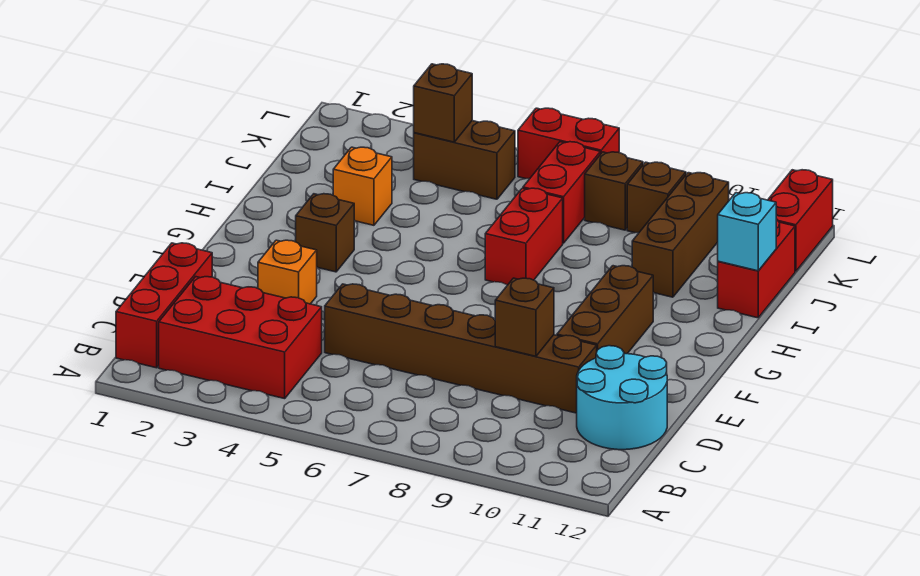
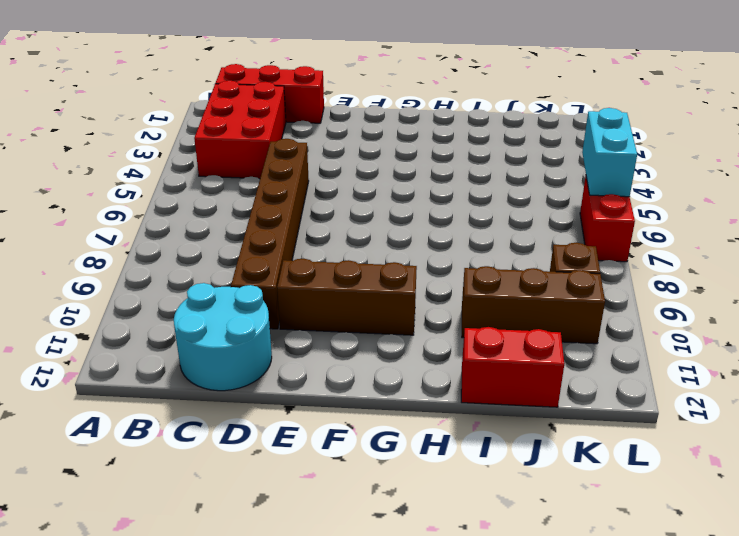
cyan 1x2 brick [582,108,637,197] -> none
none -> orange 1x1 brick [258,240,317,304]
none -> brown 1x1 brick [296,194,354,272]
none -> red 1x2 brick [485,188,563,285]

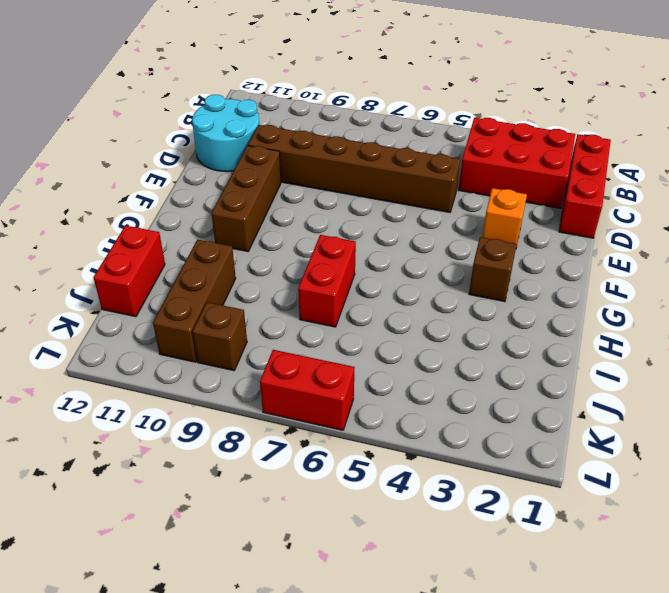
none -> orange 1x1 brick [333,147,392,225]
none -> red 1x2 brick [523,142,600,243]
none -> brown 1x2 brick [414,121,515,199]

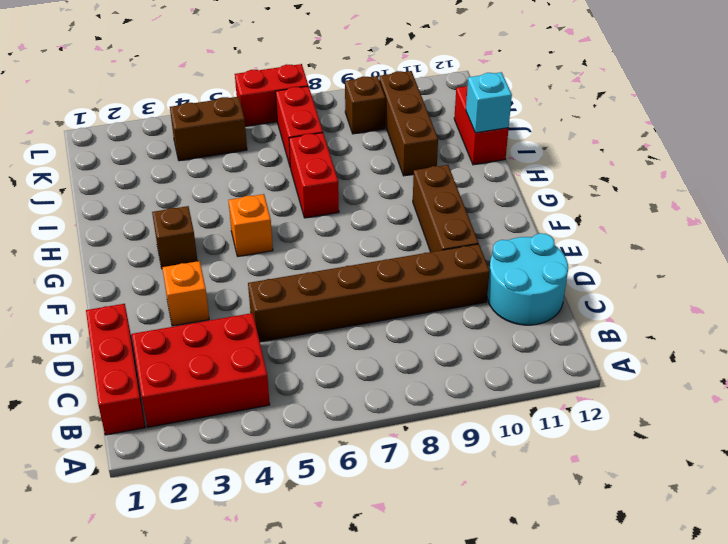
orange 1x1 brick [228,194,273,256] -> orange 1x1 brick moved to [333,147,392,225]
none -> brown 1x1 brick [585,152,643,230]
none -> red 1x2 brick [768,170,833,271]
none -> brown 1x1 brick [495,278,554,356]

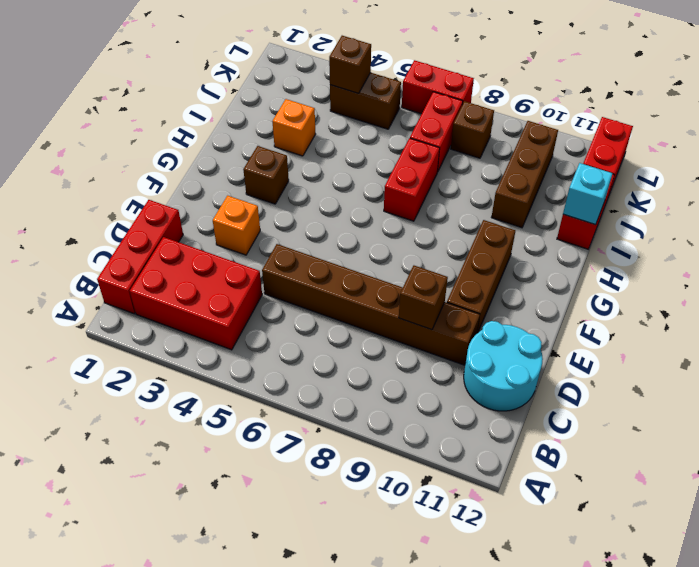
none -> brown 1x1 brick [627,162,686,233]

